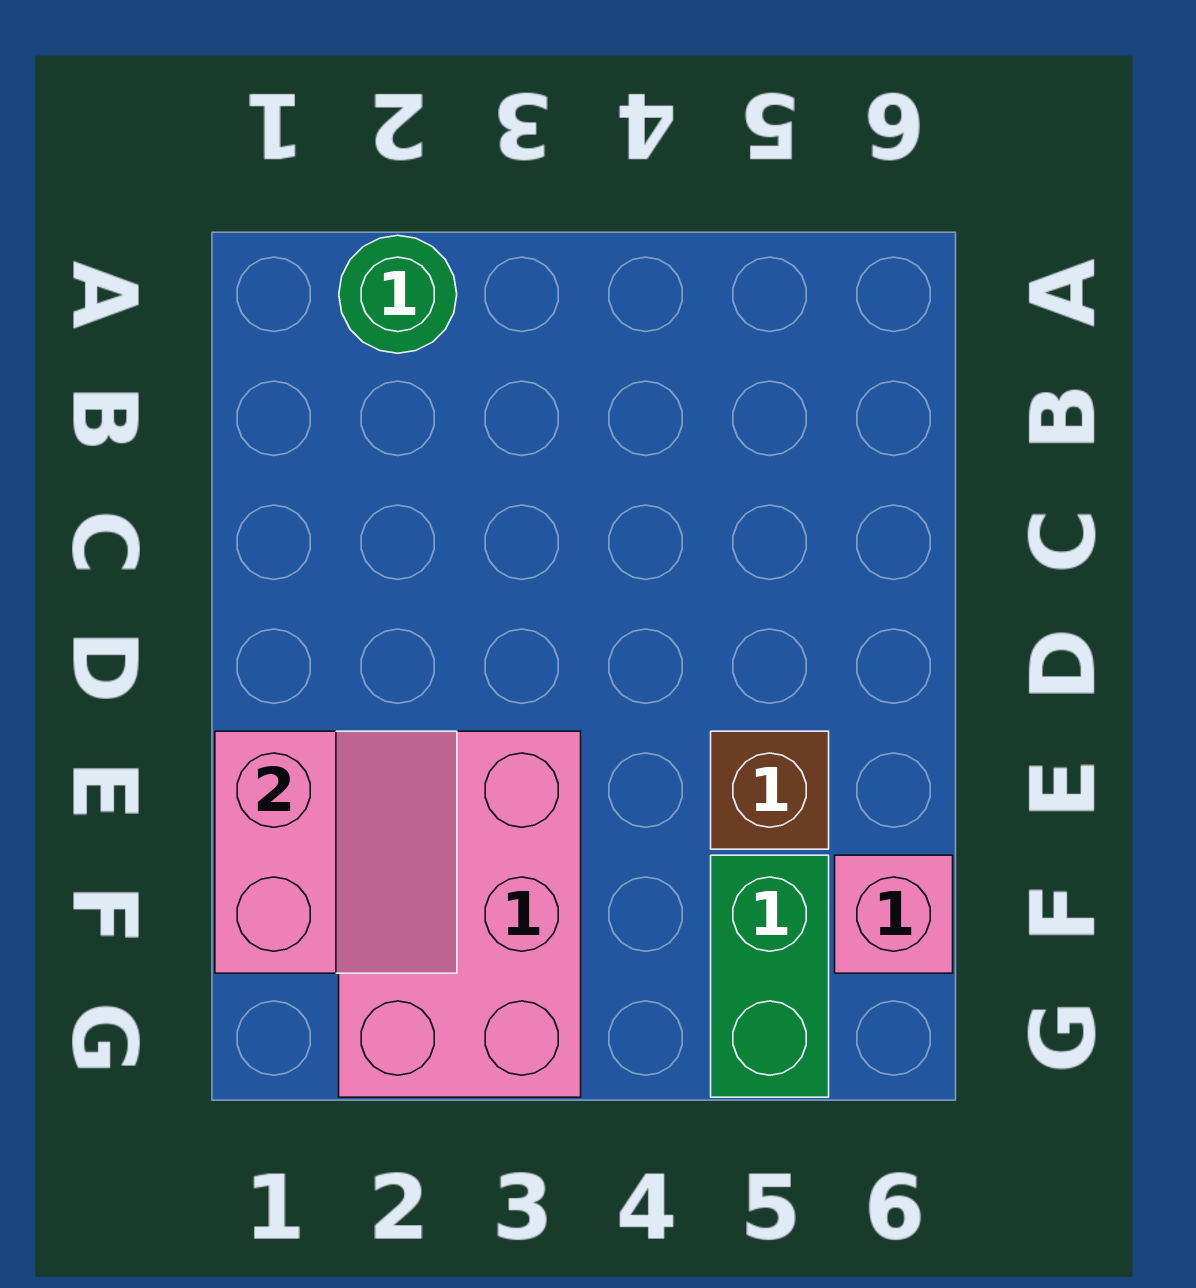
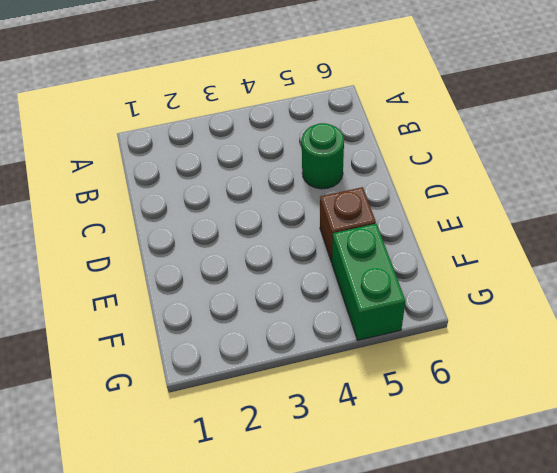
green 1x1 round brick [302,123,344,189] -> green 1x1 round brick moved to [339,235,457,353]
none -> pink 2x3 brick [339,731,581,1097]
none -> pink 1x1 brick [835,855,953,973]

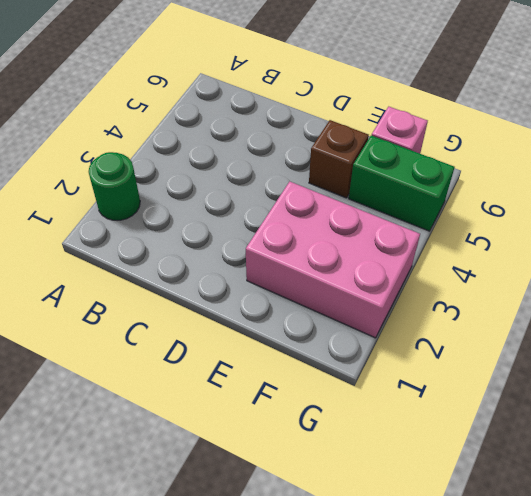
none -> pink 2x2 slope [215,731,457,973]

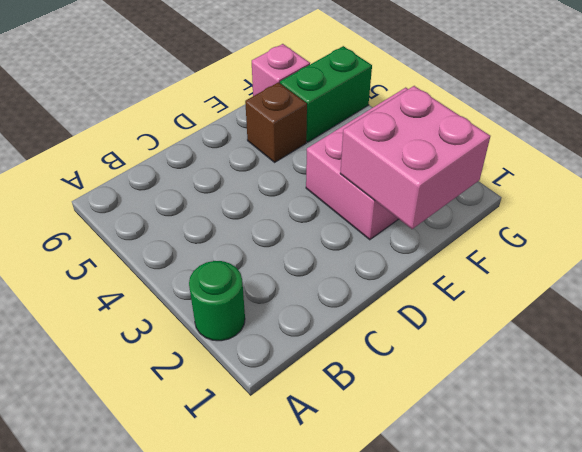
pink 2x2 brick [340,86,490,229] -> pink 2x2 slope [215,731,457,973]

